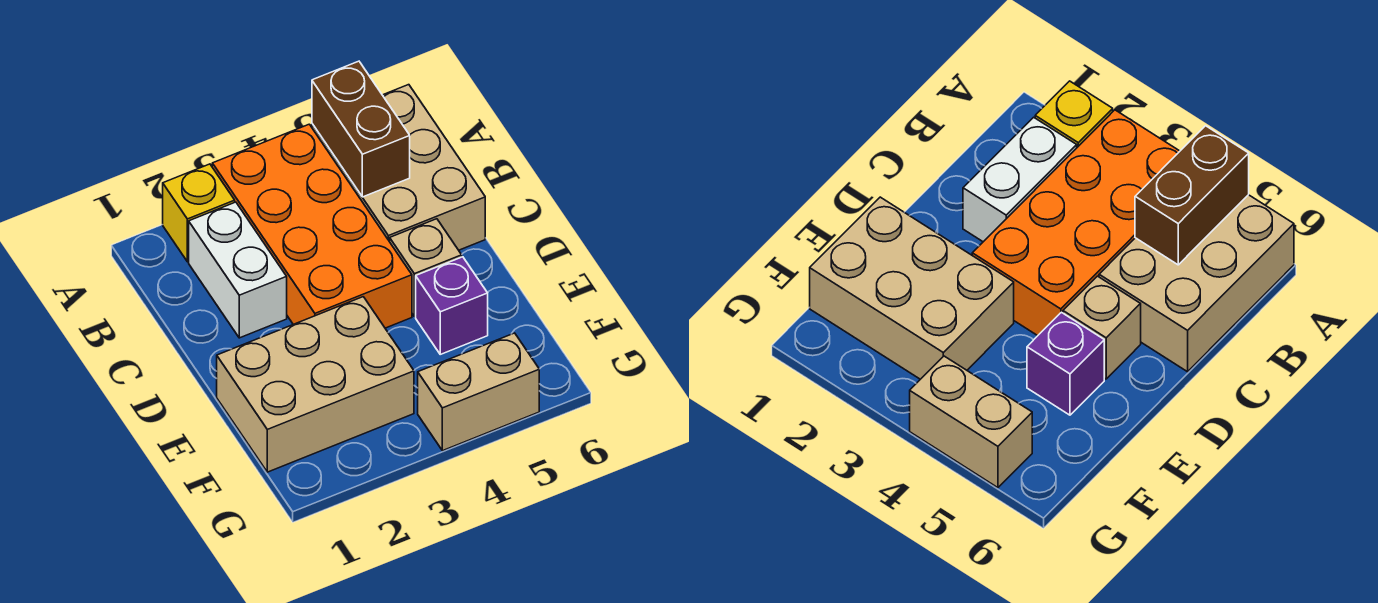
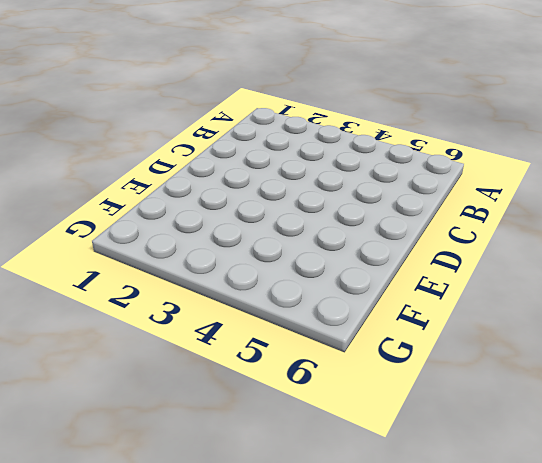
none -> yellow 1x1 brick [163,164,235,262]
none -> orange 2x4 brick [212,124,412,328]

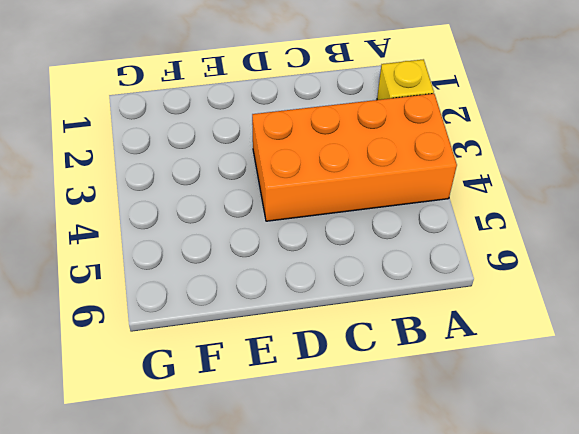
none -> tan 2x3 brick [312,85,485,250]
none -> white 1x2 brick [189,202,287,338]

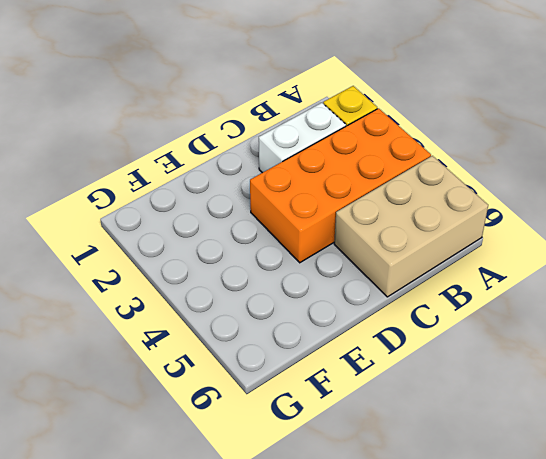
none -> tan 1x1 brick [390,219,462,316]
none -> tan 2x3 brick [217,297,414,472]

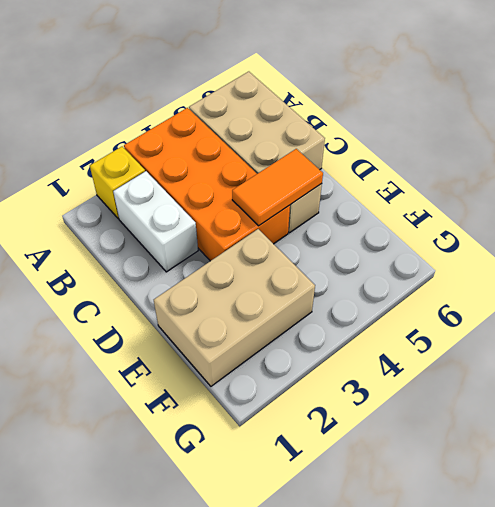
orange 1x2 tile [232,149,323,226] -> none
none -> purple 1x1 brick [416,257,488,354]
none -> tan 1x2 brick [418,333,539,451]

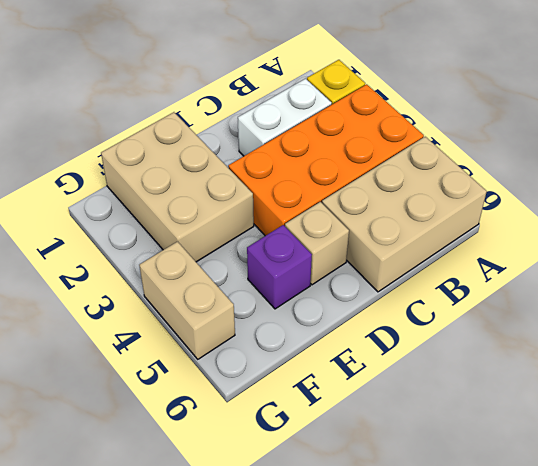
none -> brown 1x2 brick [312,61,410,197]

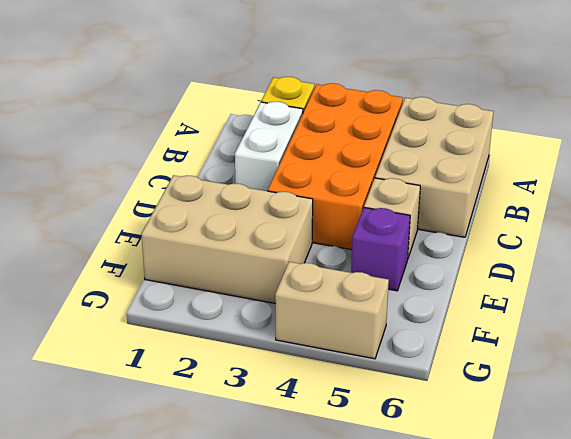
none -> brown 1x2 brick [312,61,410,197]

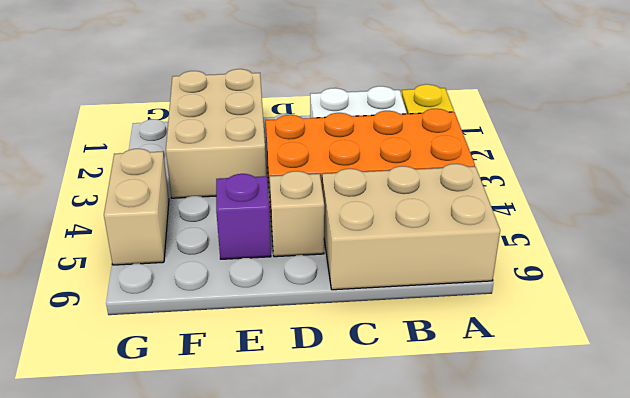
none -> brown 1x2 brick [312,61,410,197]

